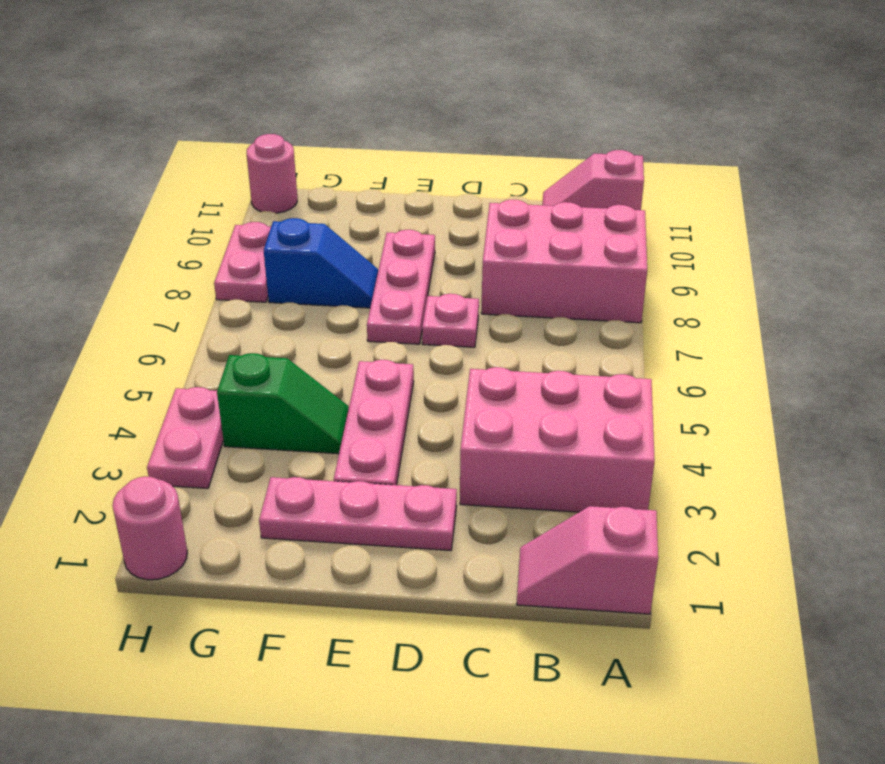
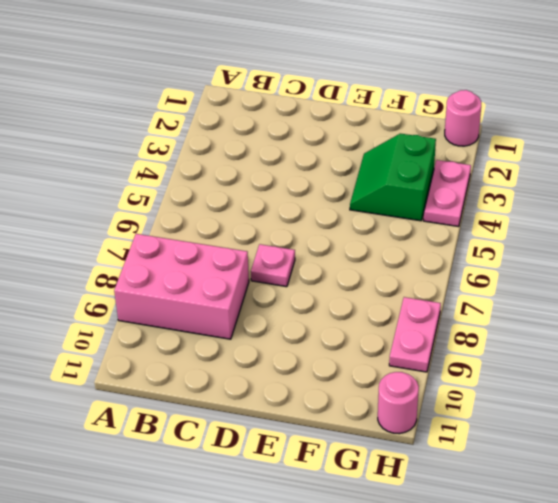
green 2x2 slope [350,134,436,221] -> green 1x2 slope [217,353,349,454]
none -> pink 1x2 slope [517,506,658,614]
none -> pink 2x3 brick [460,367,655,512]
none -> pink 1x2 slope [542,150,644,210]

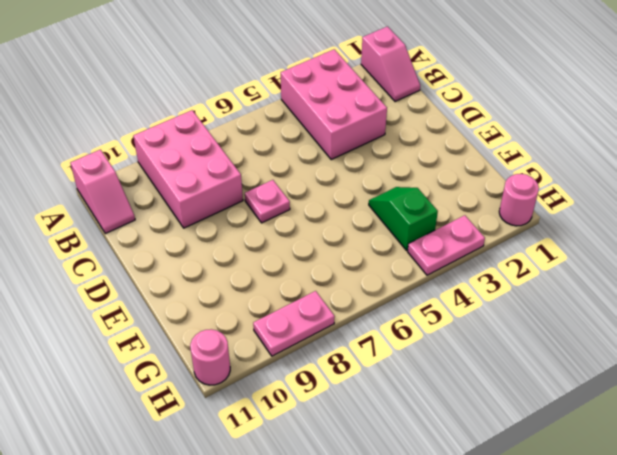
none -> pink 1x3 plate [259,477,457,551]
none -> pink 1x3 plate [334,360,414,485]
none -> pink 1x3 plate [367,230,435,344]

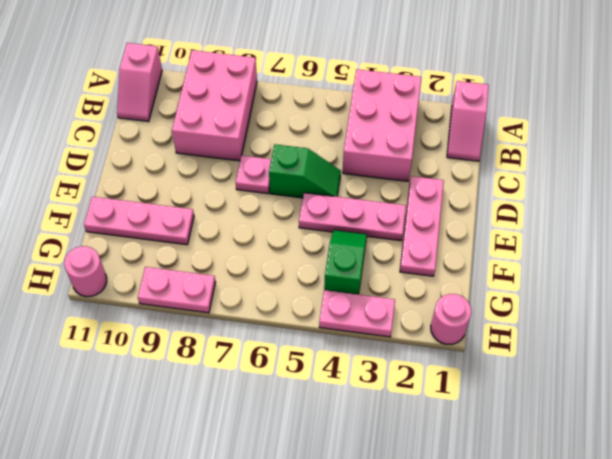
green 1x2 slope [269,144,341,198] -> none
pink 1x3 plate [84,197,194,245] -> pink 1x3 plate moved to [367,230,435,344]
none -> blue 1x2 slope [264,218,378,308]

